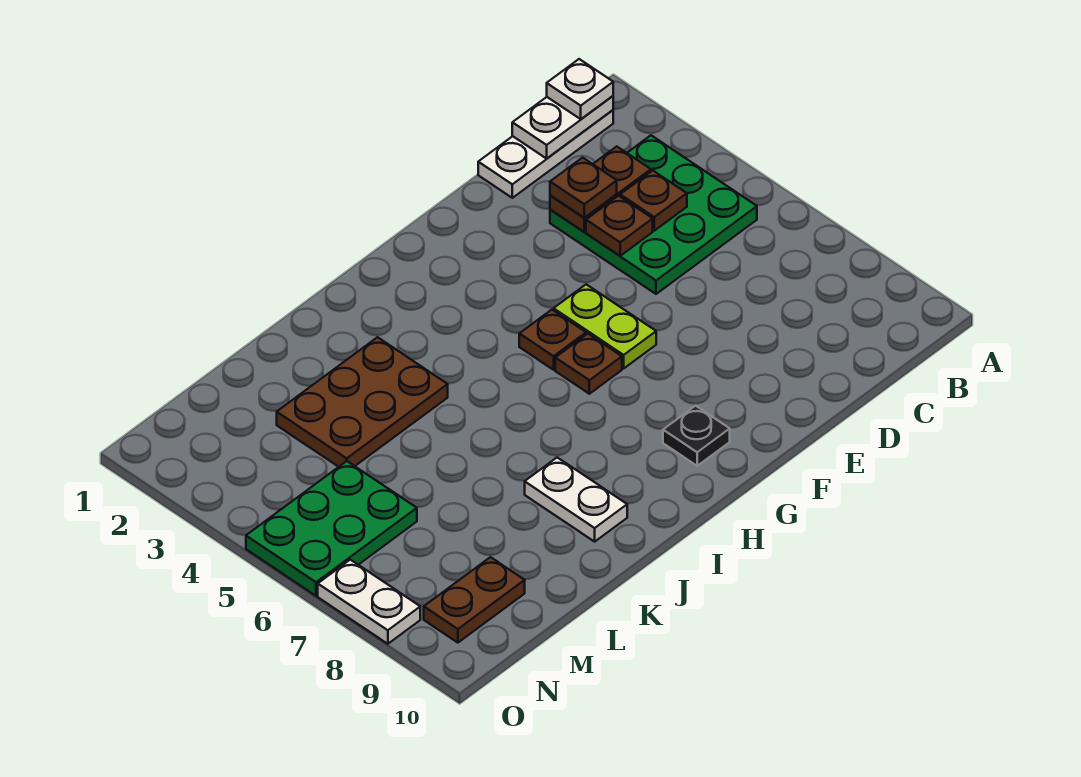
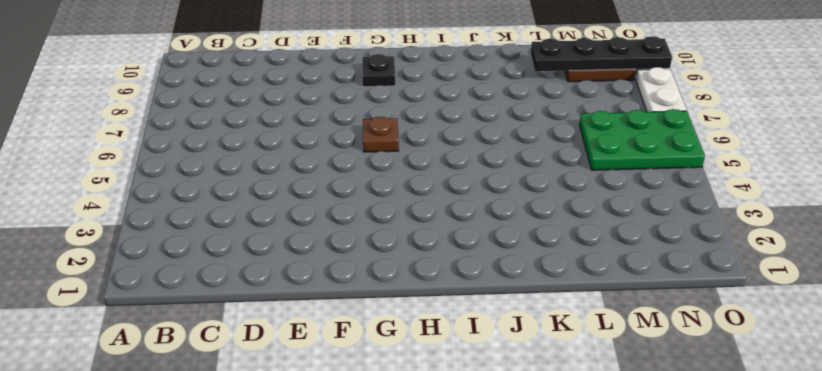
black 1x4 plate [531,36,672,71] -> none
none -> white 1x3 plate [478,110,613,198]
none -> green 3x3 plate [550,135,757,294]
none -> lime 1x2 plate [554,284,656,368]

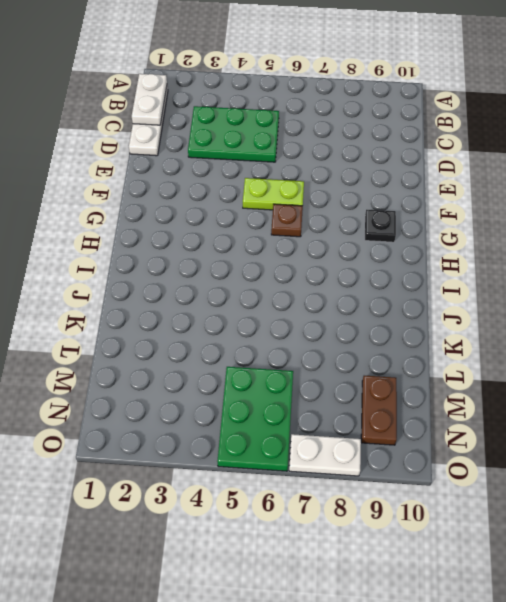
green 2x3 plate [188,106,279,162] -> green 3x3 plate [550,135,757,294]
none -> brown 1x1 plate [519,310,586,370]
none -> brown 2x3 plate [277,337,448,467]
none -> white 1x2 plate [525,458,627,542]

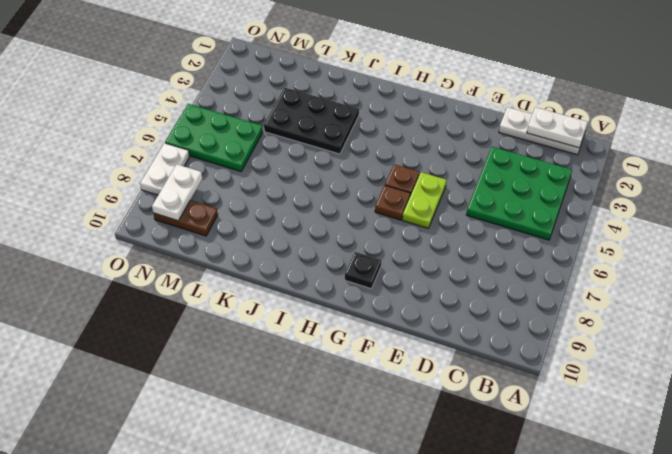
black 2x3 plate [264,88,359,154] -> brown 2x3 plate [277,337,448,467]
white 1x2 plate [152,164,202,221] -> white 1x2 plate moved to [525,458,627,542]
none -> brown 1x2 plate [550,146,651,232]
none -> brown 1x1 plate [620,170,687,231]
none -> brown 1x1 plate [586,196,653,256]

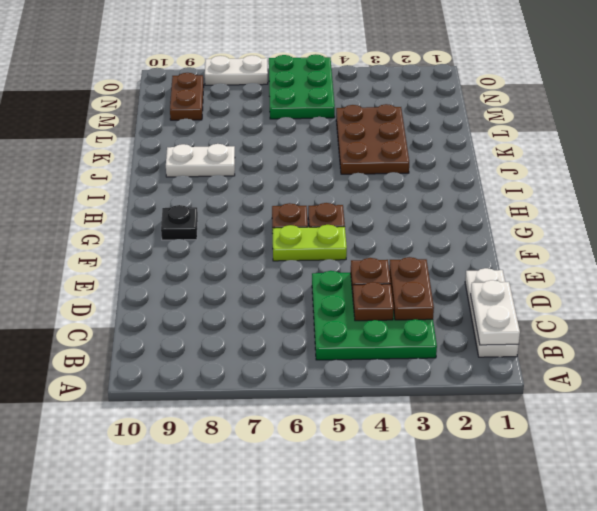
none -> white 1x1 plate [547,59,613,119]
none -> brown 1x1 plate [550,158,617,218]

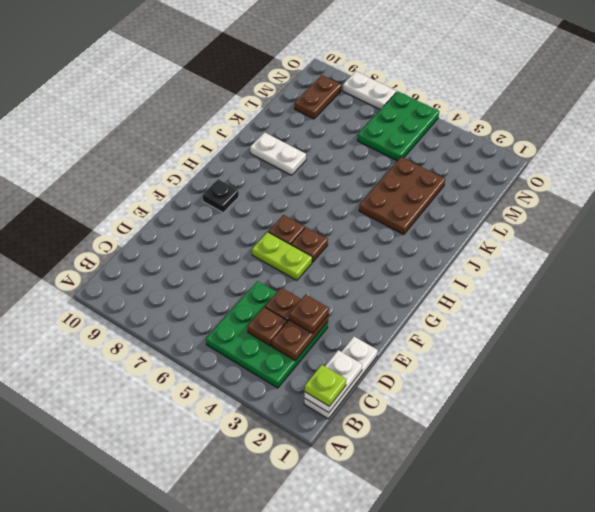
lime 1x1 plate [305,365,346,406] -> white 1x1 plate [547,59,613,119]

